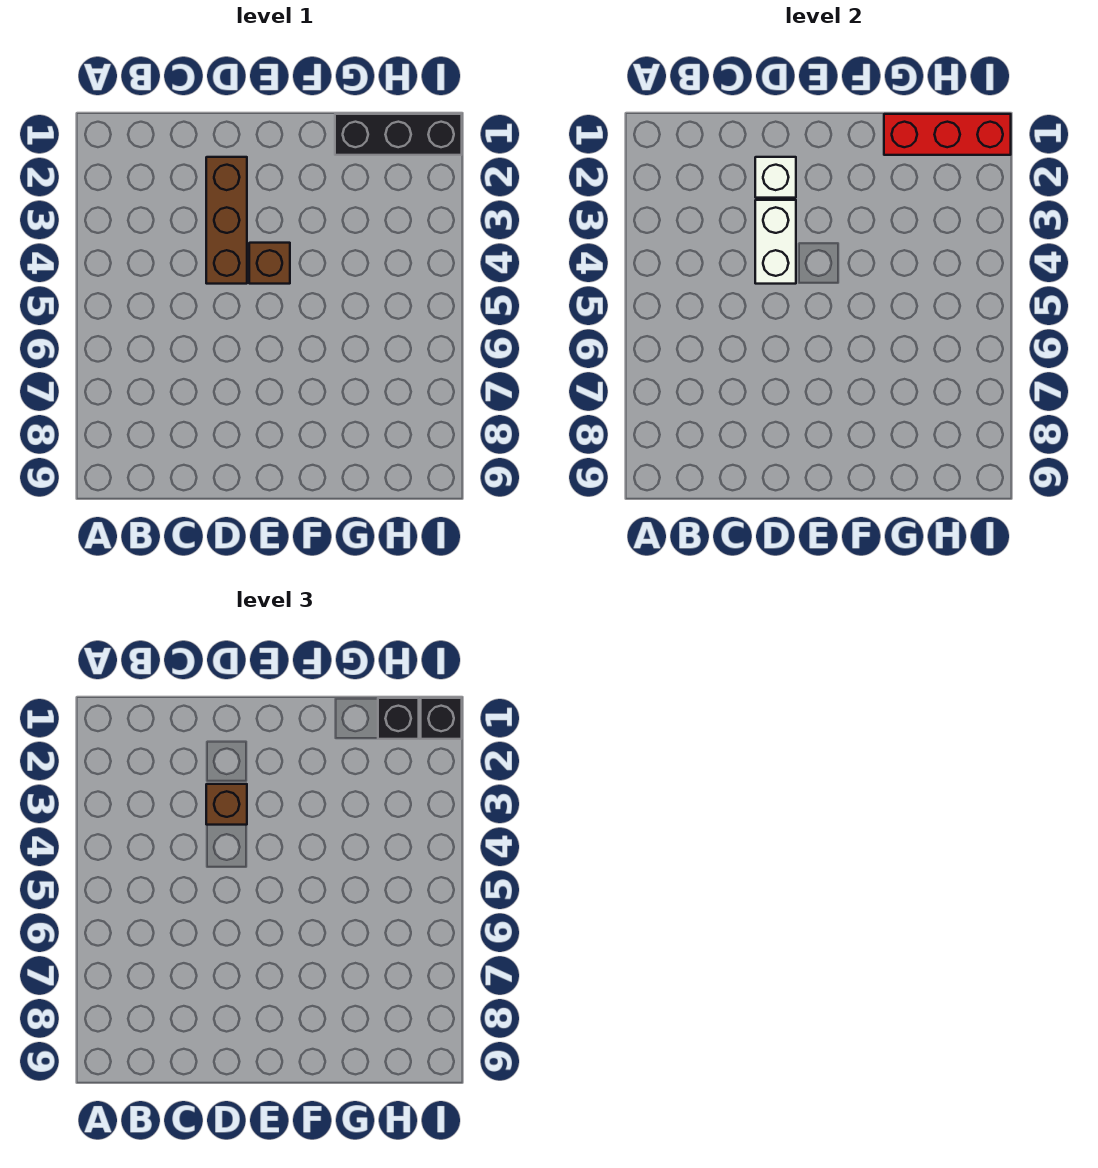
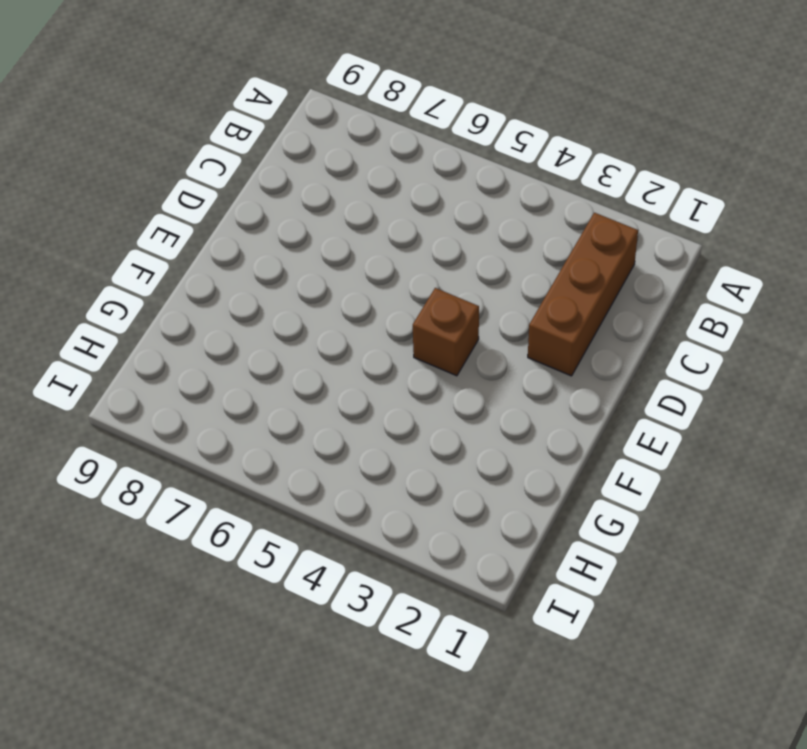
brown 1x3 brick [528,213,638,376] -> brown 1x3 brick turned to [206,157,247,284]
none -> black 1x3 brick [335,114,462,155]
none -> white 1x1 brick [755,157,796,198]

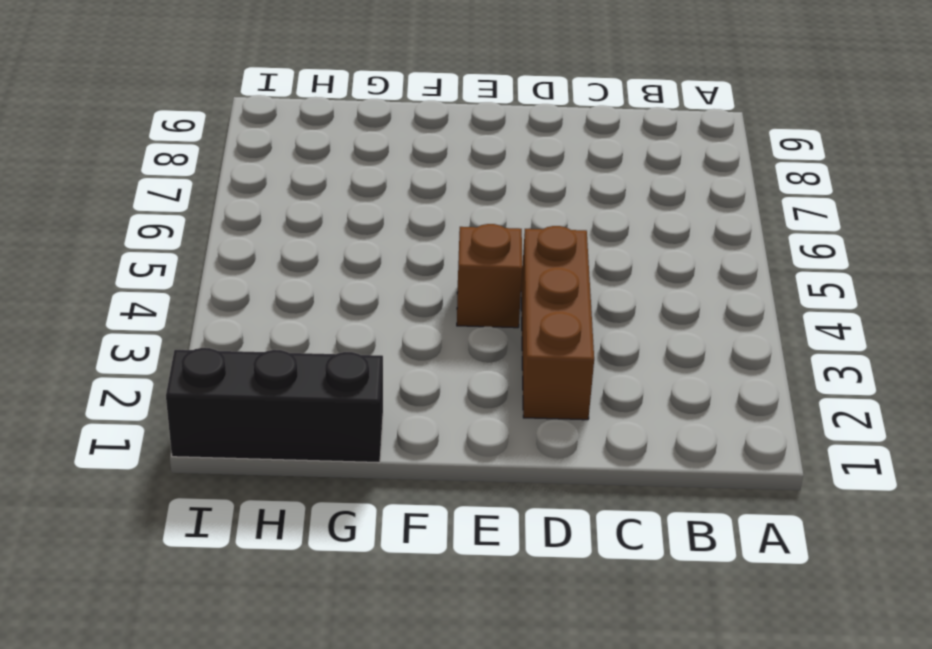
none -> white 1x1 brick [755,157,796,198]
none -> white 1x2 brick [755,200,796,284]

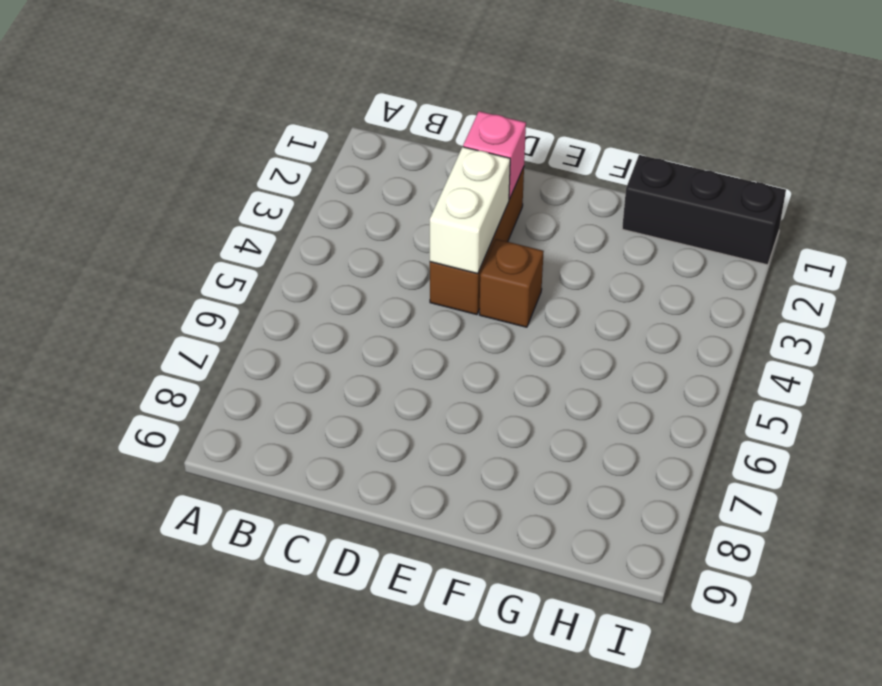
pink 1x1 brick [463,111,526,199] -> white 1x1 brick [755,157,796,198]
none -> red 1x3 brick [884,114,1011,155]
none -> brown 1x1 brick [206,784,247,825]

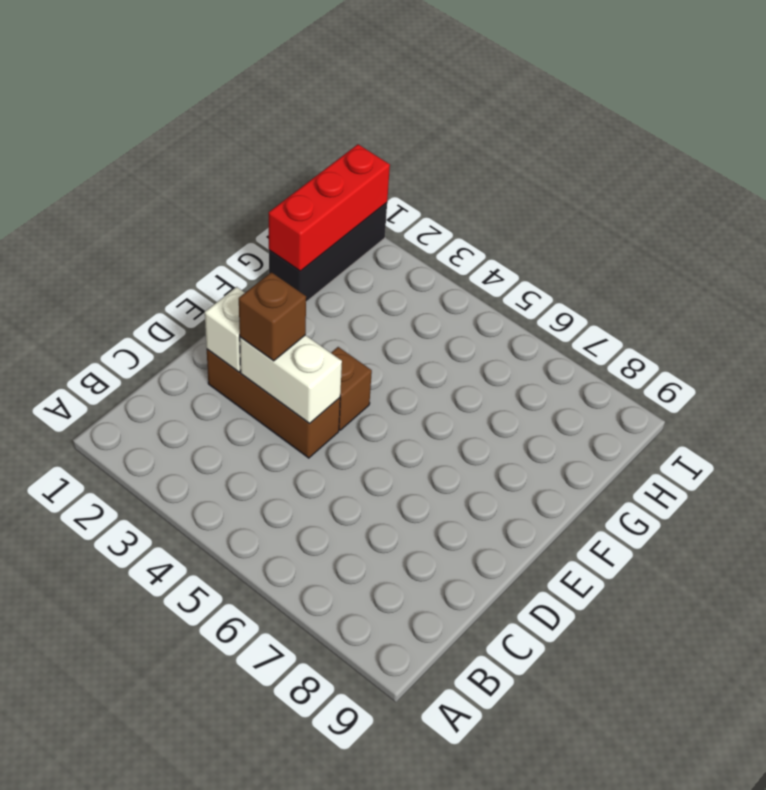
none -> black 1x1 brick [378,698,419,739]
none -> black 1x1 brick [421,698,462,739]

